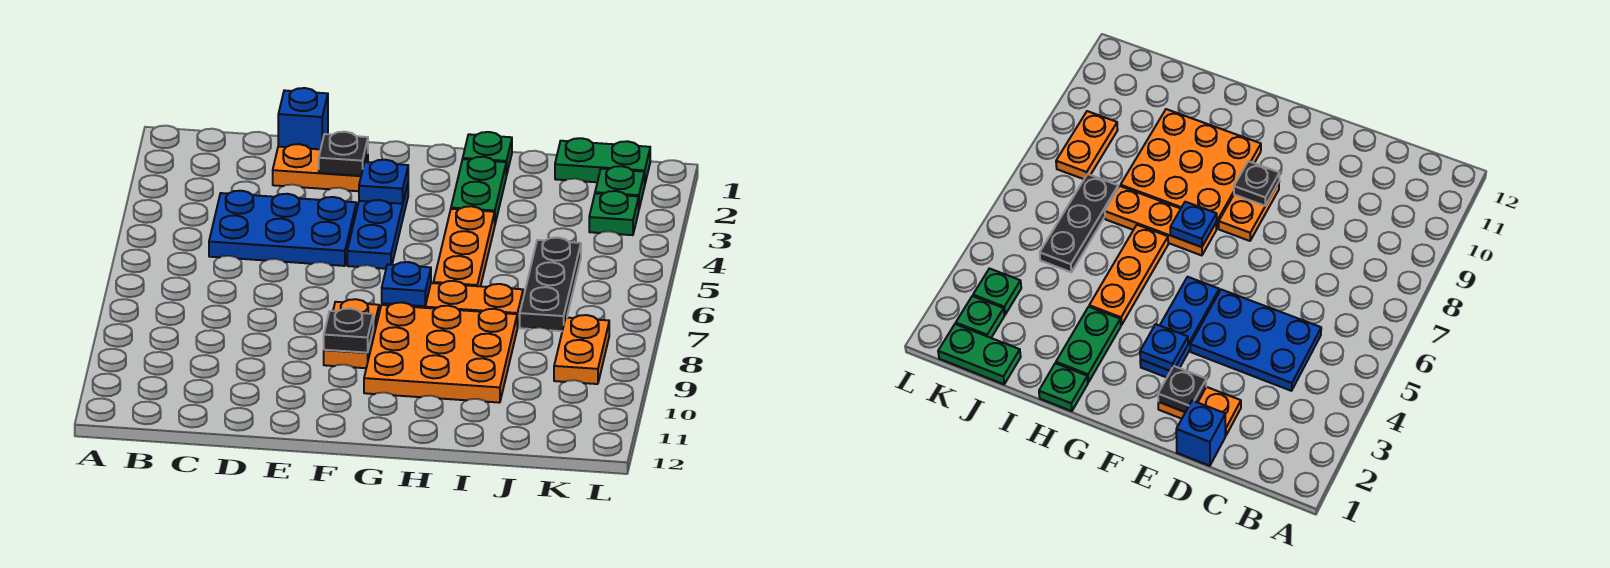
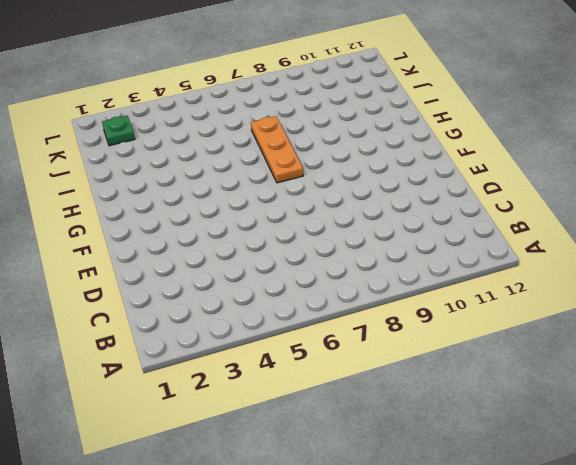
none -> blue 2x3 plate [209,191,356,266]
none -> blue 1x1 brick [278,88,328,149]
none -> orange 1x2 plate [273,144,368,191]

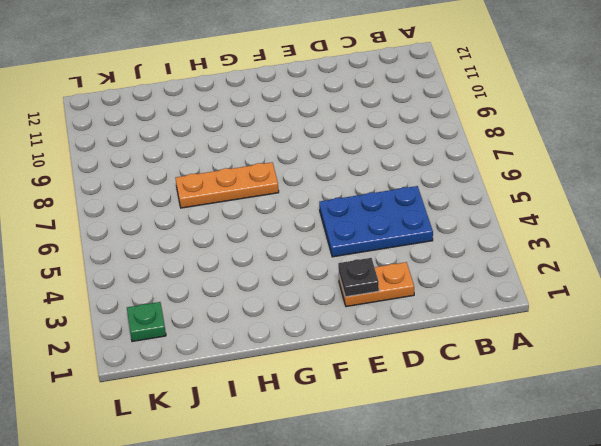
none -> blue 1x1 brick [278,88,328,149]
none -> blue 1x3 plate [347,184,408,269]
none -> orange 1x2 plate [324,299,379,368]

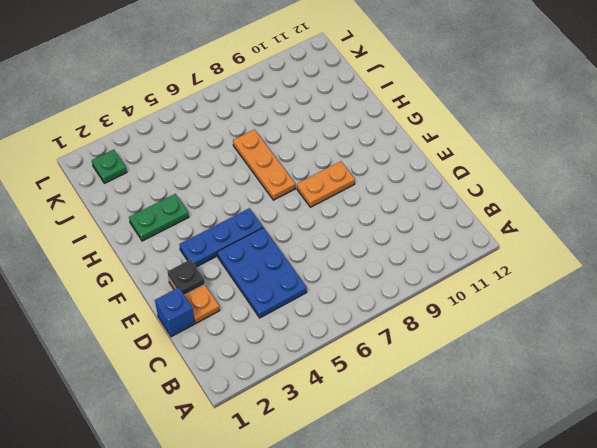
none -> orange 3x3 plate [364,303,517,403]
none -> green 1x1 plate [463,132,512,176]
none -> orange 1x3 plate [433,206,495,286]

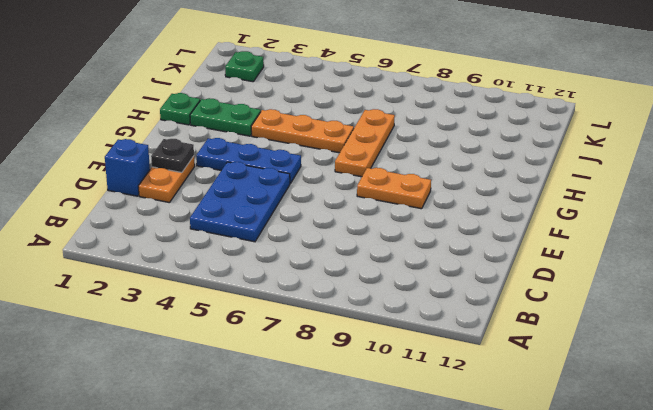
none -> orange 3x3 plate [364,303,517,403]
none -> green 1x2 plate [555,138,650,183]
none -> black 1x3 plate [520,237,581,331]

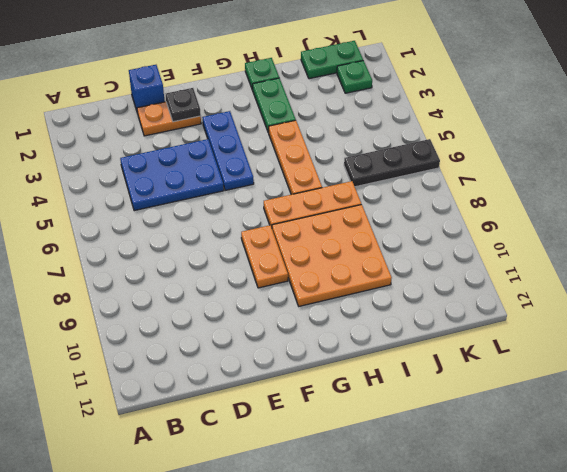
black 1x3 plate [344,139,440,187] -> black 1x3 plate turned to [520,237,581,331]
none -> green 1x1 plate [589,191,639,235]
none -> orange 1x2 plate [554,315,609,384]
none -> blue 1x1 plate [359,160,408,204]

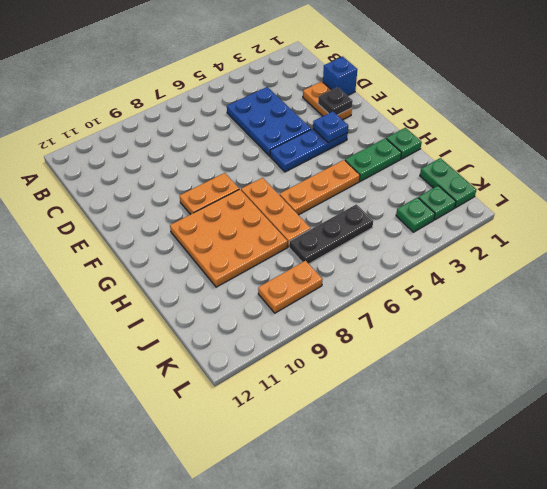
none -> black 1x1 plate [324,309,373,353]
none -> blue 1x1 plate [382,262,431,306]

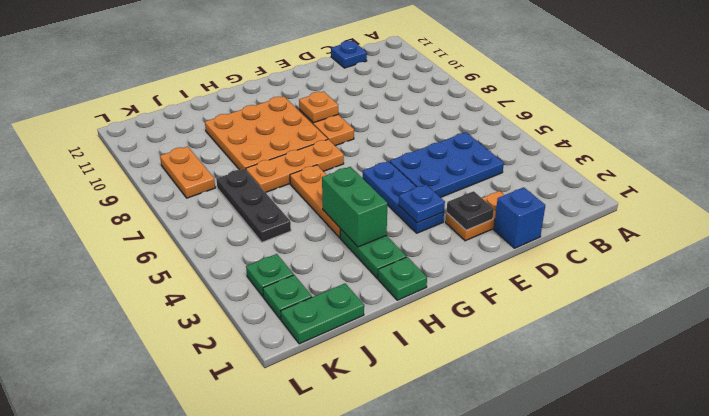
blue 1x1 plate [331,41,367,68] -> blue 1x1 plate moved to [382,262,431,306]
orange 1x1 plate [299,91,338,123] -> black 1x1 plate [324,309,373,353]
green 1x2 brick [322,167,387,247] -> none

